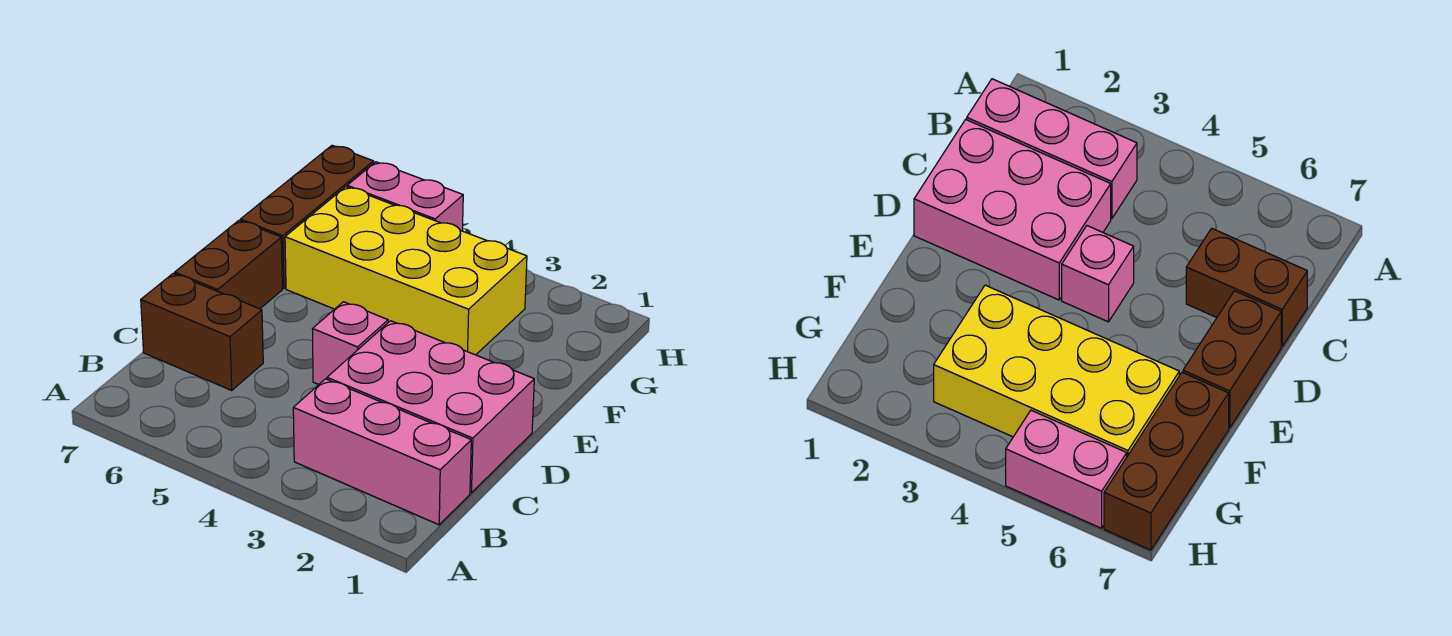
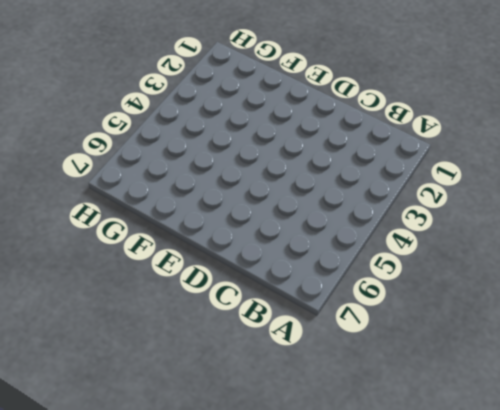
none -> pink 1x3 brick [293,379,471,525]
none -> pink 2x3 brick [327,321,534,493]

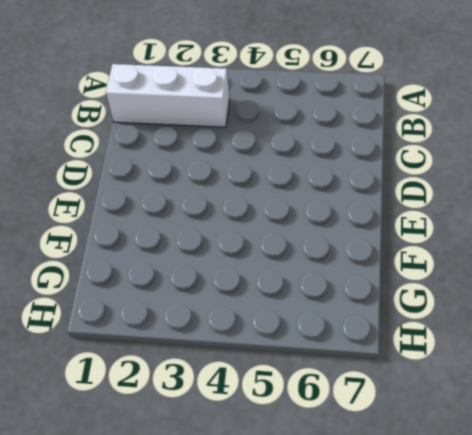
white 1x3 brick [106,64,230,127] -> pink 1x3 brick [293,379,471,525]
none -> pink 2x3 brick [327,321,534,493]
none -> brown 1x2 brick [141,273,263,390]

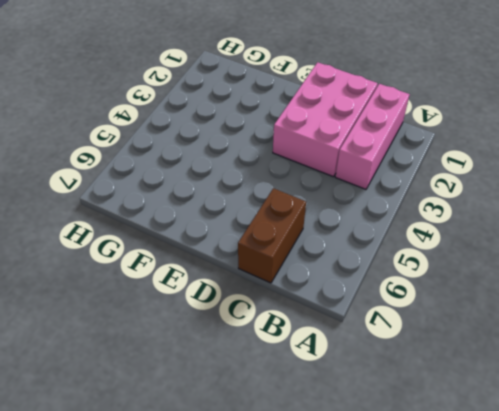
none -> pink 1x1 brick [313,302,388,385]
none -> brown 1x2 brick [175,220,282,309]

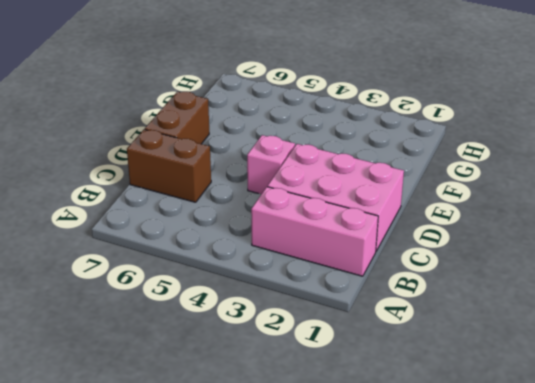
none -> yellow 2x4 brick [285,187,527,355]
none -> brown 1x3 brick [240,145,374,288]

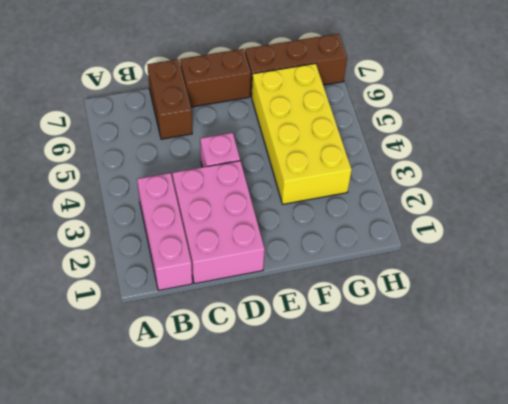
none -> pink 1x2 brick [347,162,463,231]

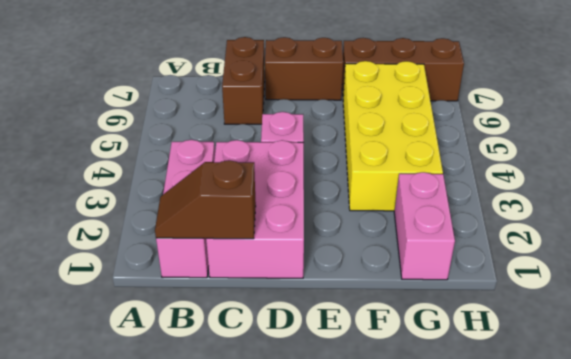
brown 1x2 slope [155,160,256,239] -> none
pink 1x2 brick [394,172,455,280] -> pink 1x2 brick moved to [347,162,463,231]

